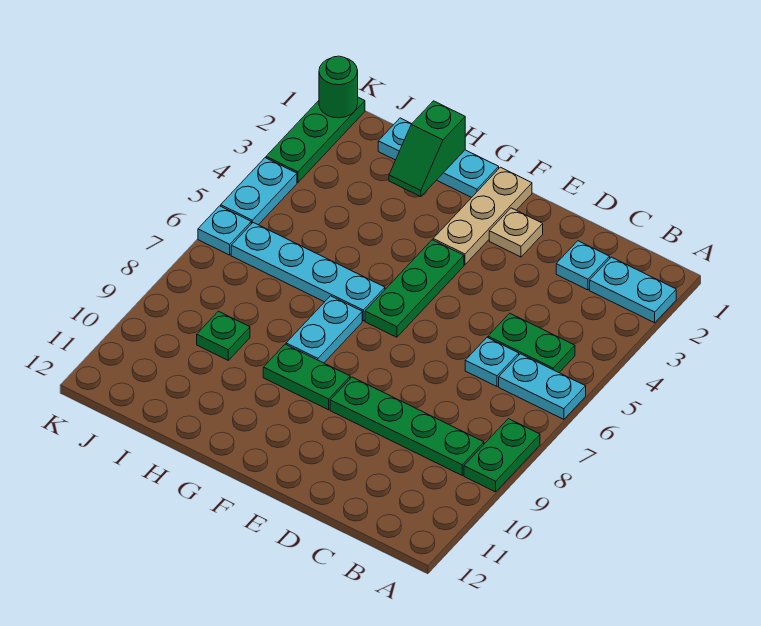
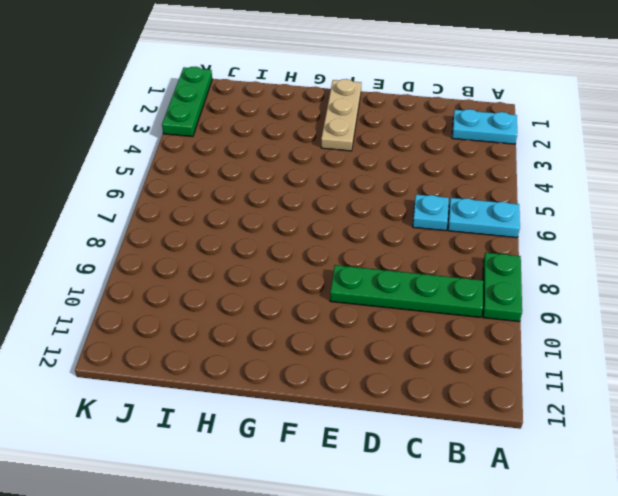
none -> green 1x2 plate [488,313,575,372]
none -> cyan 1x1 plate [556,241,610,290]
none -> tan 1x1 plate [489,208,543,257]

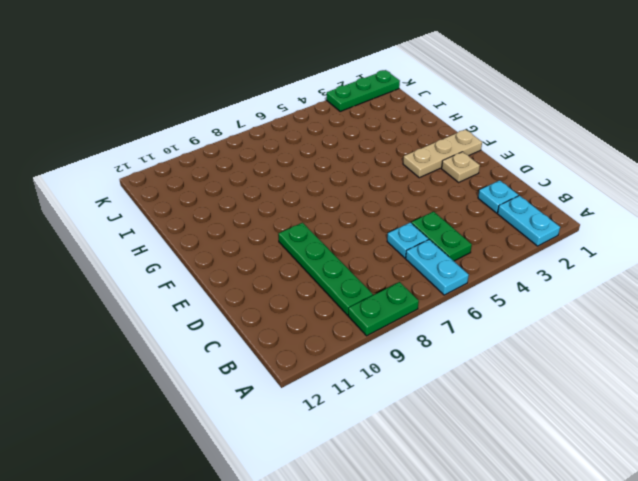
none -> green 1x3 plate [365,240,464,337]
none -> green 1x2 plate [263,344,350,410]
none -> cyan 1x3 plate [378,118,499,197]

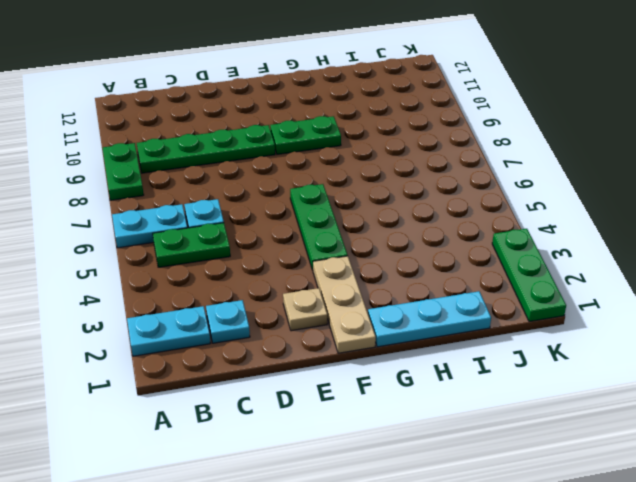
none -> cyan 1x4 plate [231,223,385,321]
none -> cyan 1x2 plate [286,296,362,363]
none -> green 1x1 plate [197,311,250,360]

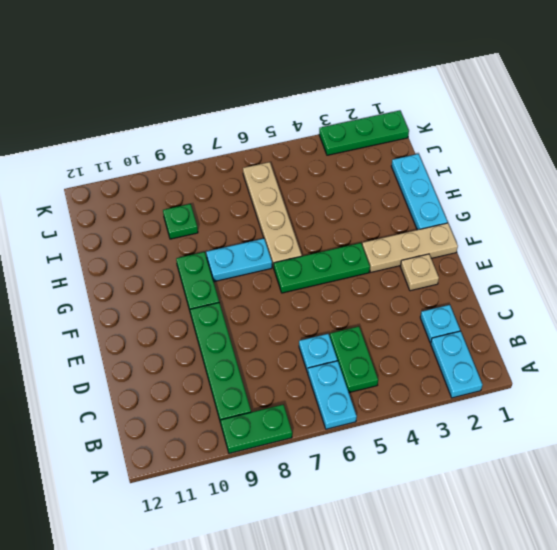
tan 1x4 plate [243,162,302,268] -> cyan 1x4 plate [231,223,385,321]
none -> cyan 1x2 plate [221,158,297,225]
none -> cyan 1x1 plate [198,206,251,255]
none -> green 1x2 slope [389,101,465,197]

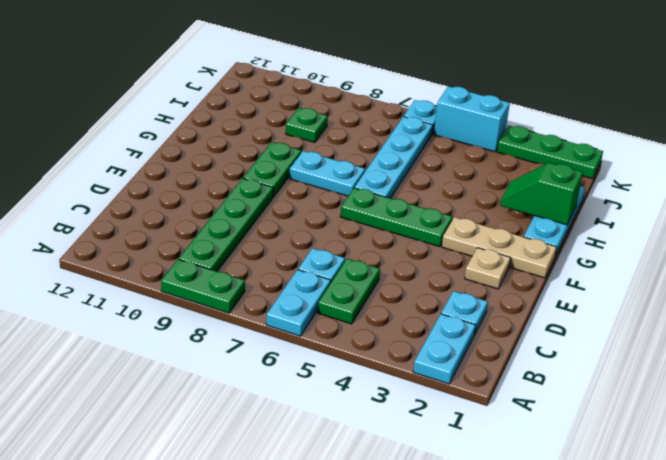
cyan 1x2 brick [434,86,510,152] -> cyan 1x2 plate [221,158,297,225]
none -> green 1x1 round brick [319,56,358,118]

